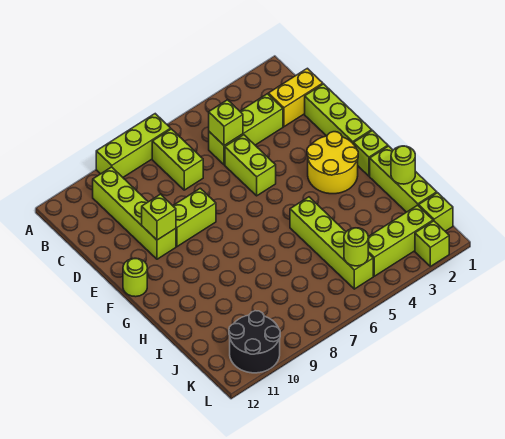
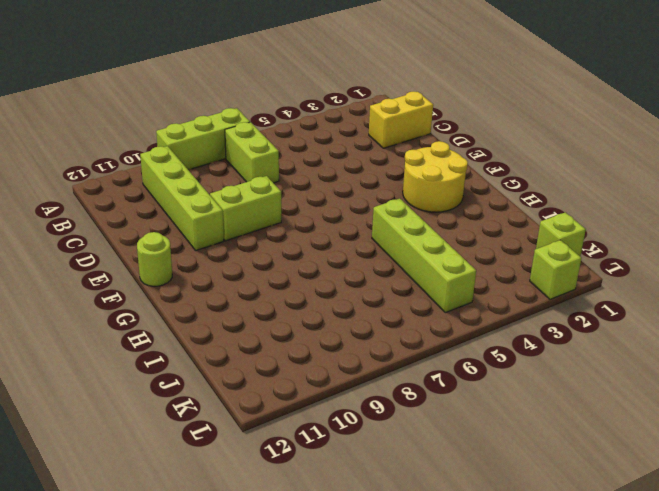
none -> lime 1x3 brick [209,94,283,165]
none -> lime 1x3 brick [305,84,372,143]
none -> lime 1x2 brick [225,135,276,196]

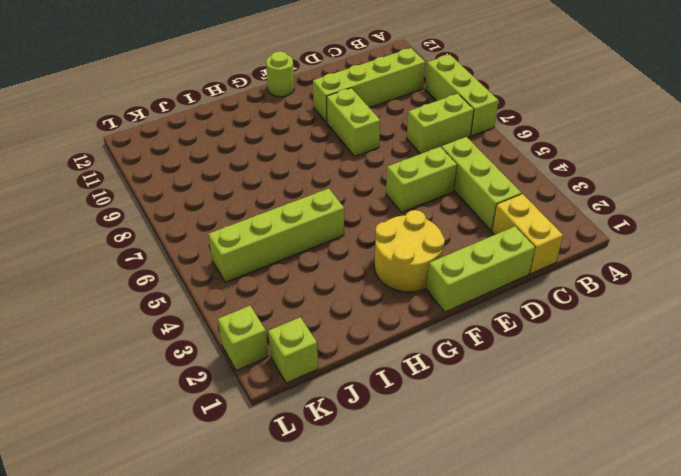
none -> lime 1x1 brick [353,131,388,176]
none -> lime 1x3 brick [370,146,437,212]
none -> lime 1x3 brick [368,205,433,276]

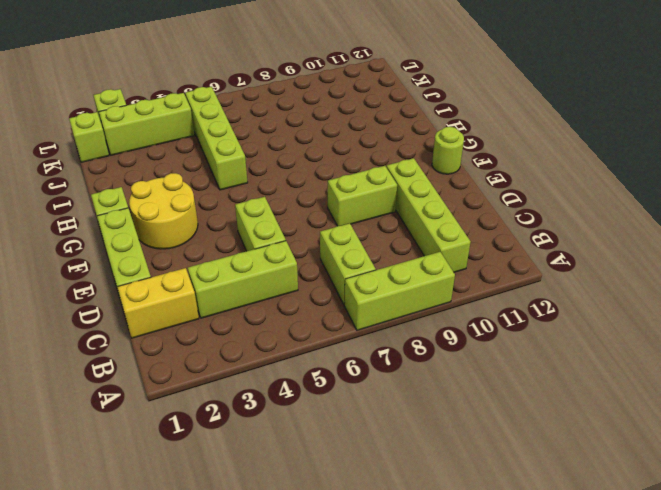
none -> lime 1x3 brick [370,146,437,212]
none -> black 2x2 round brick [229,311,280,373]
none -> lime 1x1 brick [209,100,243,146]

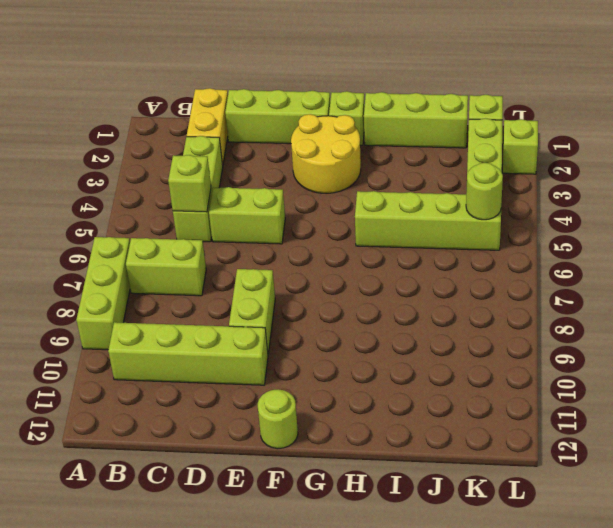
none -> black 2x2 round brick [229,311,280,373]
none -> lime 1x1 brick [142,194,176,240]
none -> lime 1x1 round brick [391,146,415,184]

